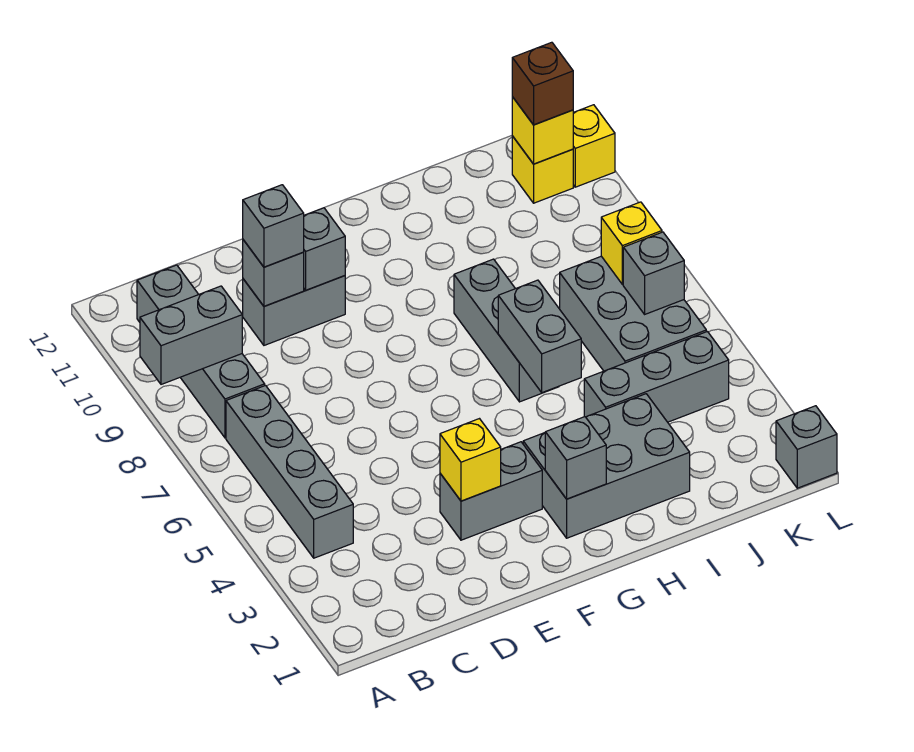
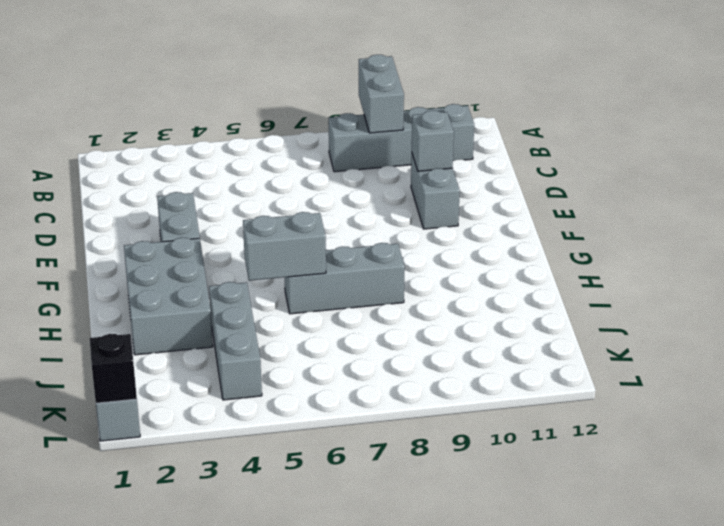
black 1x1 brick [90,334,137,403] -> none
none -> grey 1x4 brick [226,386,353,558]
none -> grey 2x3 brick [560,256,706,371]
none -> yellow 1x1 brick [512,136,573,203]

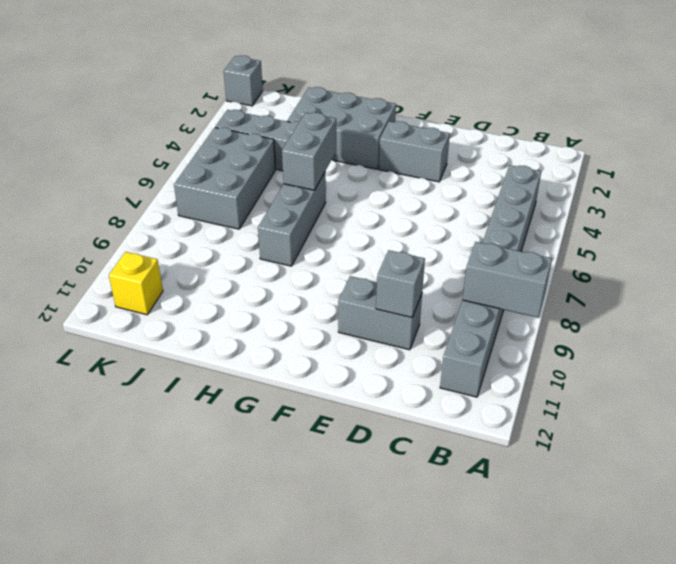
none -> yellow 1x1 brick [573,105,615,187]
none -> yellow 1x1 brick [440,419,501,501]
none -> grey 1x1 brick [303,208,345,290]

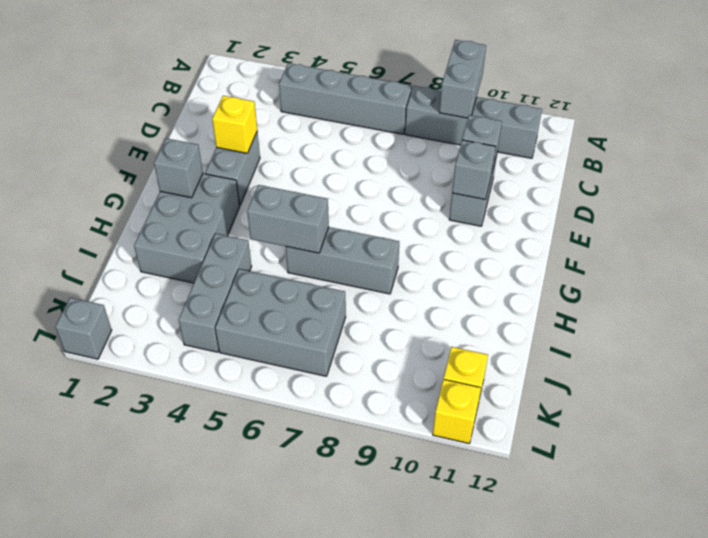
none -> grey 1x1 brick [623,232,684,314]
none -> yellow 1x1 brick [601,202,662,284]
none -> yellow 1x1 brick [512,97,573,164]

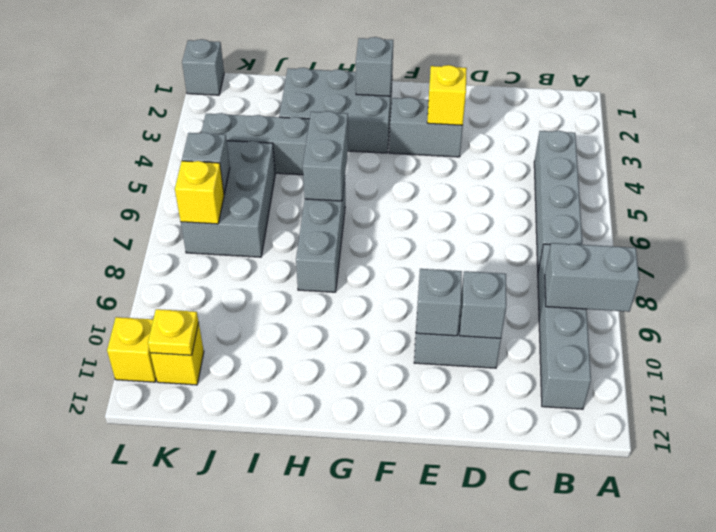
yellow 1x1 plate [148,309,198,355] -> yellow 1x1 brick [512,97,573,164]
none -> grey 1x1 brick [243,185,304,267]
none -> brown 1x1 brick [512,42,573,125]

